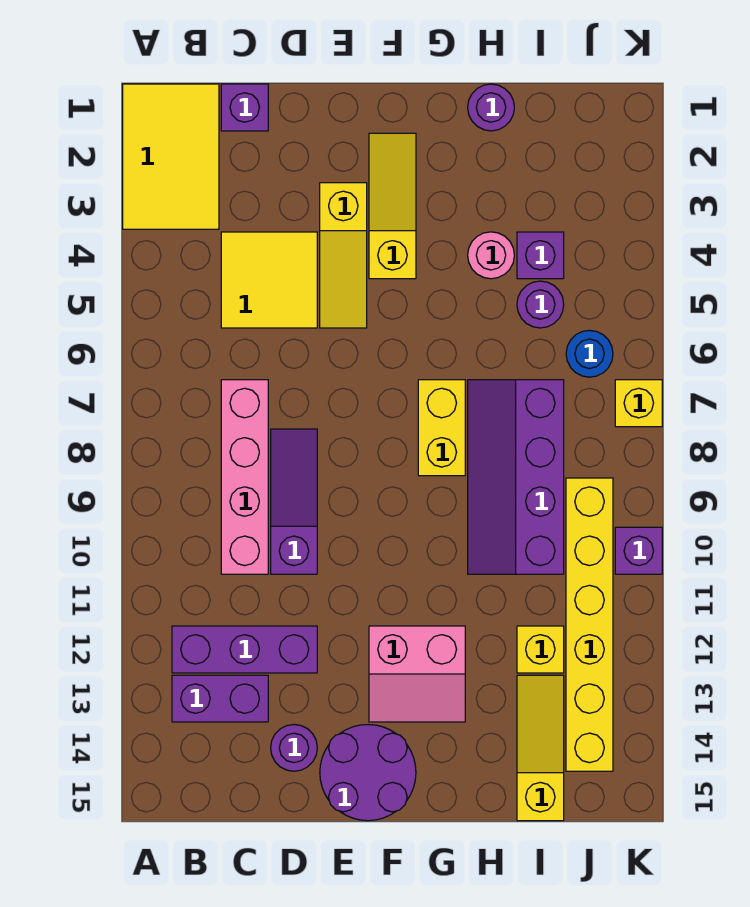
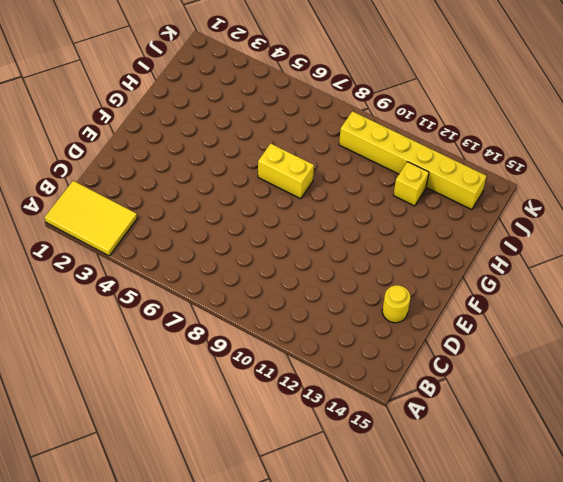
yellow 1x1 round brick [382,285,410,323] -> purple 1x1 round brick [271,725,317,771]
none -> purple 1x3 brick [172,626,317,673]
none -> purple 1x2 brick [172,675,268,722]
none -> purple 1x1 brick [221,84,268,131]

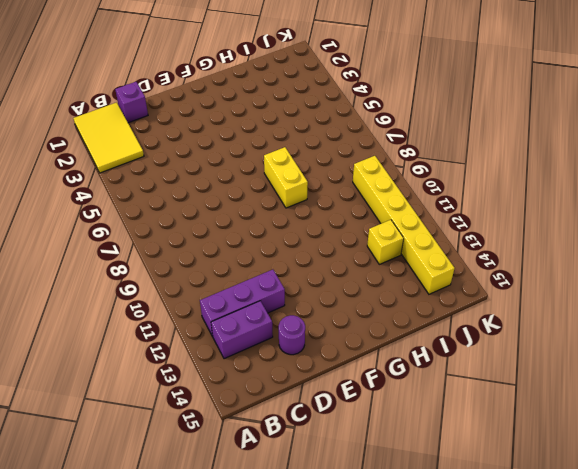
none -> yellow 2x2 tile [221,232,317,328]
none -> pink 1x4 brick [221,380,268,574]
none -> purple 1x3 slope [271,429,317,574]

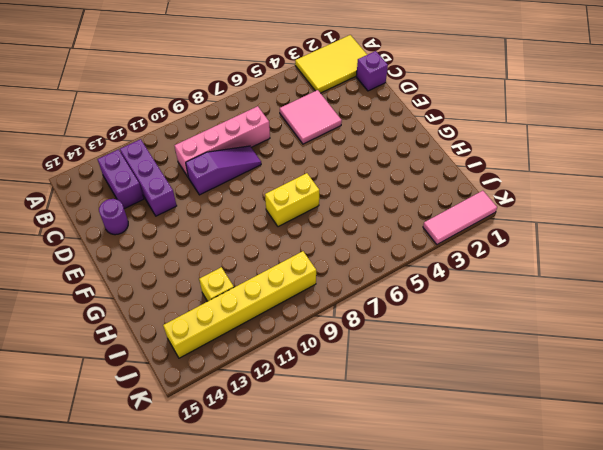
pink 2x2 tile [280,90,342,144] -> yellow 2x2 tile [221,232,317,328]
pink 1x3 tile [423,191,497,244] -> none
none -> yellow 1x3 slope [320,183,367,328]
none -> purple 2x2 round brick [320,725,416,821]
none -> yellow 1x3 slope [369,133,416,279]

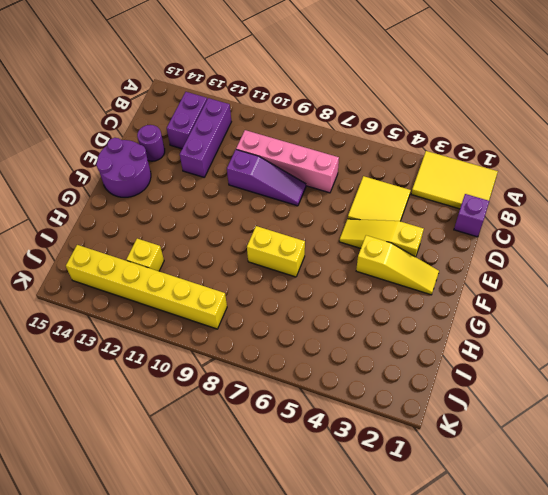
none -> pink 2x2 slope [369,626,465,722]
none -> purple 1x1 round brick [468,84,514,131]
none -> pink 1x1 round brick [468,232,514,279]

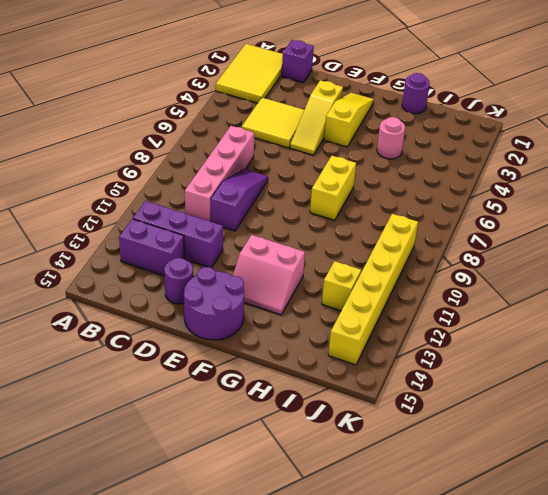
none -> purple 2x4 slope [468,380,564,574]
none -> purple 1x1 brick [517,232,564,279]
none -> purple 1x1 round brick [517,281,564,328]

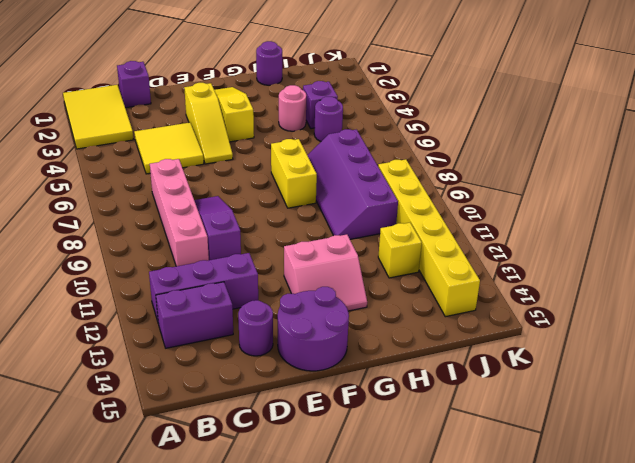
none -> yellow 1x3 slope [517,675,564,821]
none -> blue 1x1 round brick [566,330,613,377]
none -> yellow 1x1 brick [615,380,662,427]

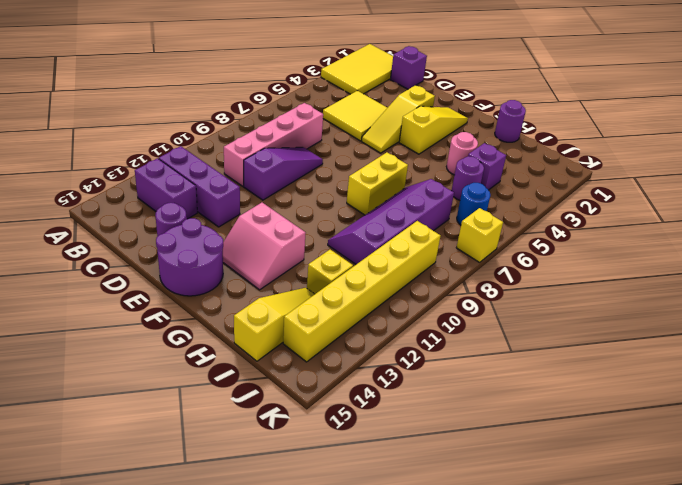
none -> purple 1x1 brick [615,527,662,574]

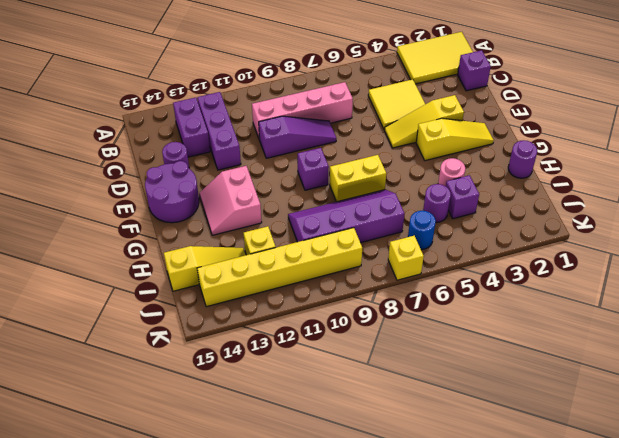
purple 1x1 brick [298,148,329,190] -> purple 1x1 brick moved to [615,527,662,574]

